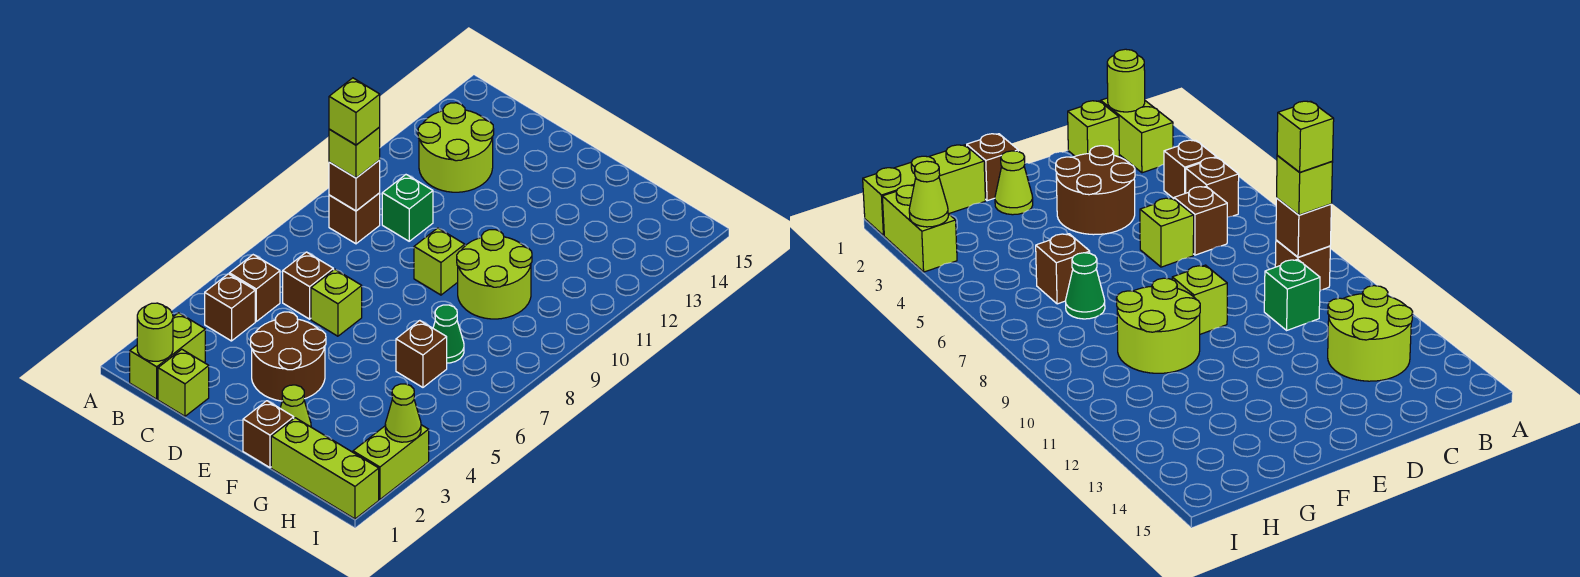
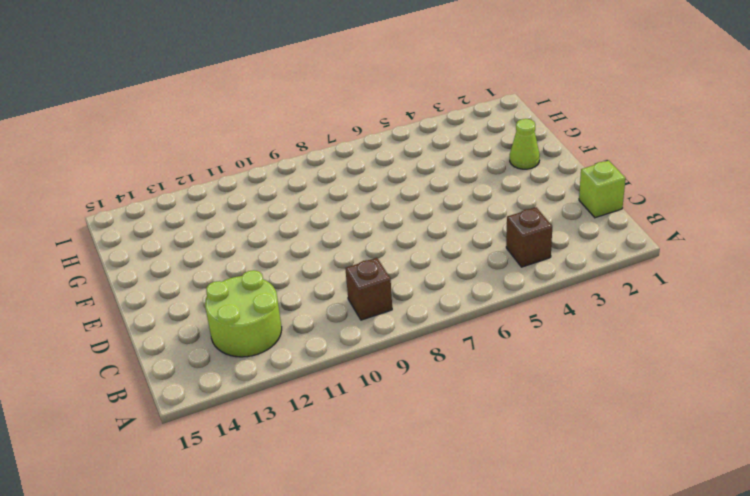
none -> lime 1x2 brick [130,313,205,399]
none -> brown 1x1 brick [229,255,280,321]
none -> brown 1x1 brick [283,252,333,319]

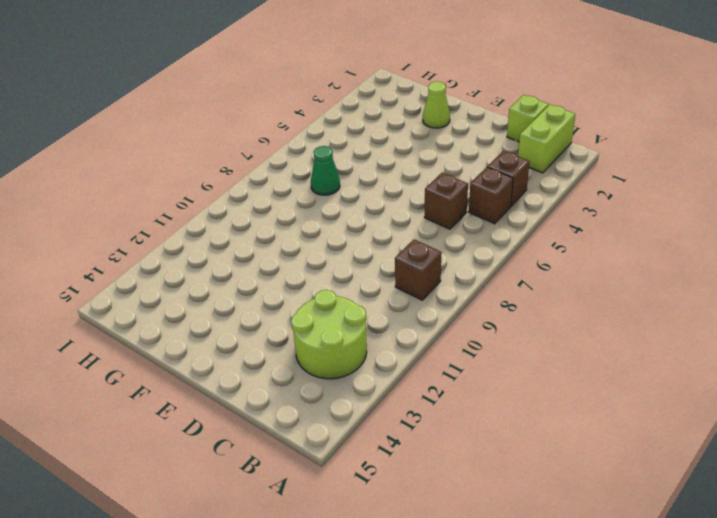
none -> green 1x1 brick [382,175,433,241]
none -> brown 2x2 round brick [251,312,326,401]
none -> lime 1x1 brick [311,269,362,336]

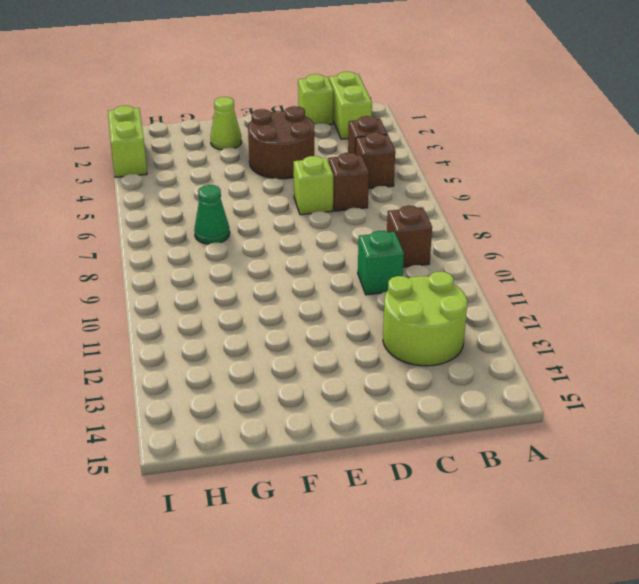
none -> lime 1x1 brick [414,228,465,295]
none -> brown 1x1 brick [243,401,294,468]
none -> lime 2x2 round brick [457,230,532,319]

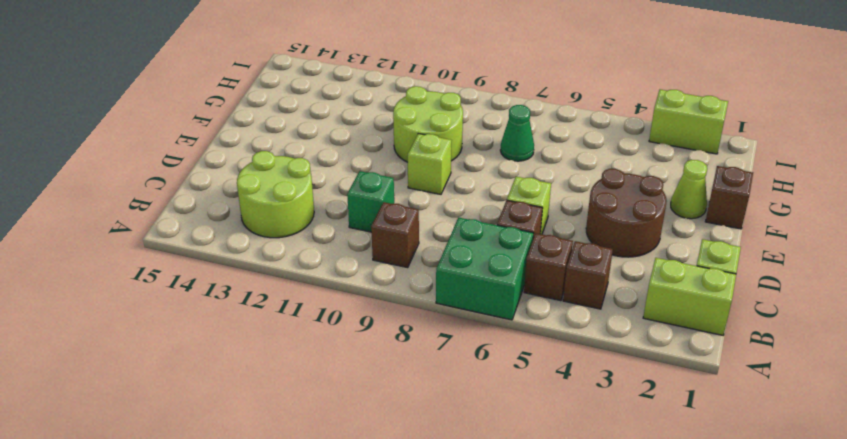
green 2x2 brick [436,217,533,320] -> none
none -> lime 1x3 brick [271,418,379,519]
none -> brown 1x1 brick [396,321,447,387]
none -> lime 1x1 round brick [137,303,173,361]

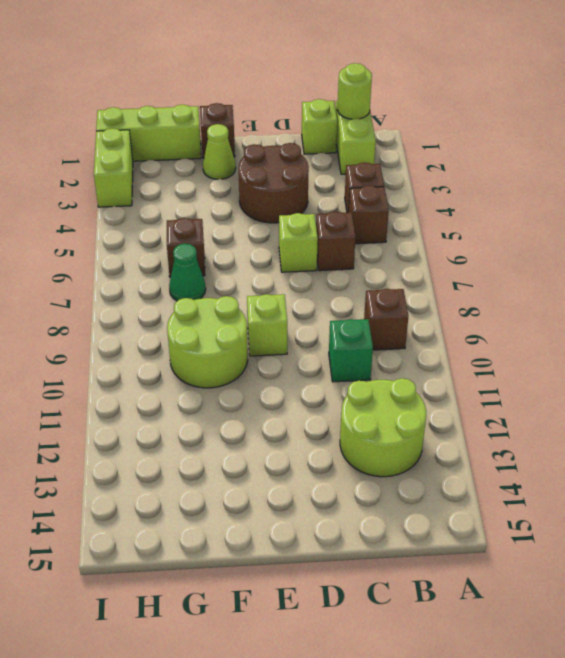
none -> brown 1x1 brick [329,160,380,211]
none -> lime 1x1 cone [385,384,421,442]
none -> lime 1x1 brick [329,127,380,178]

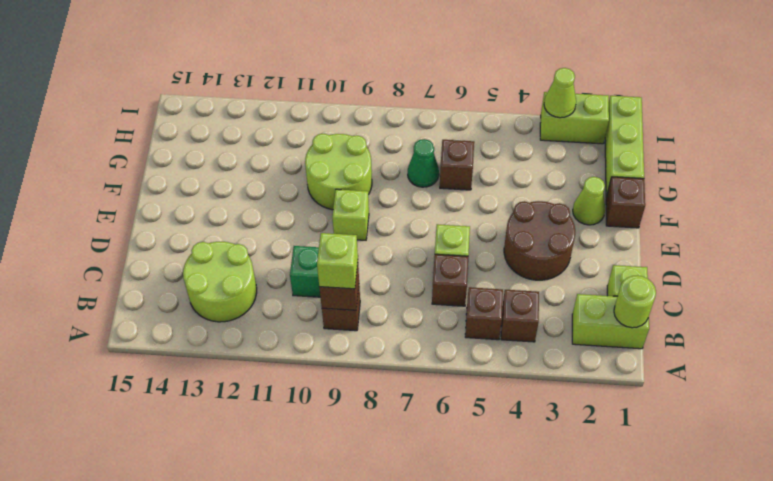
none -> lime 1x1 brick [329,78,380,145]

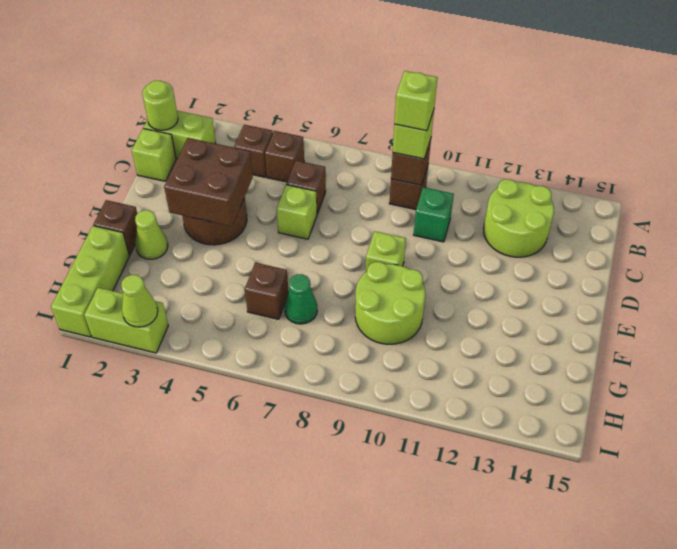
brown 2x2 brick [164,138,253,226] -> none

